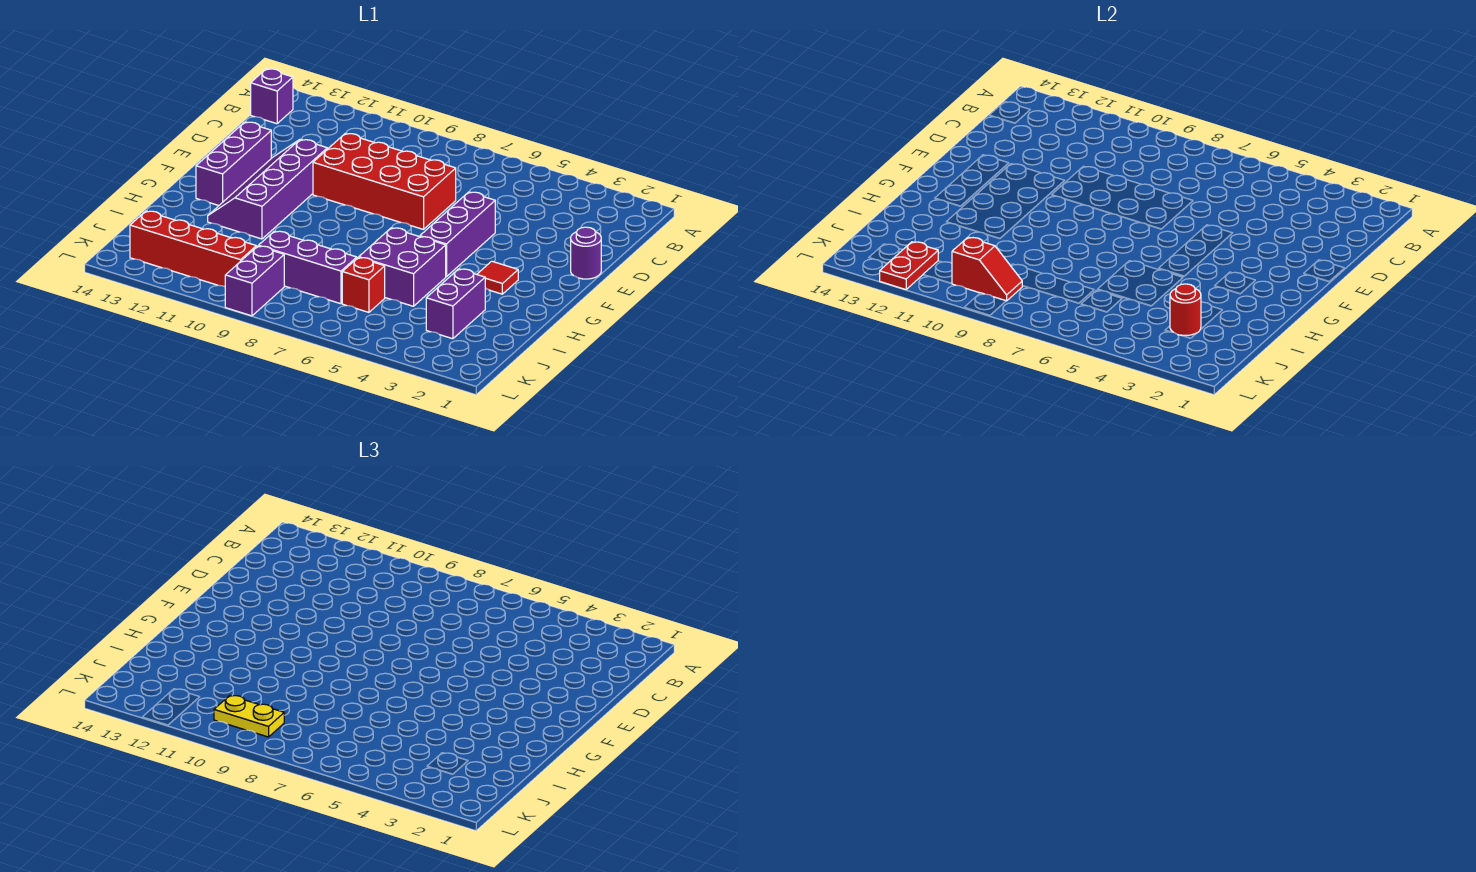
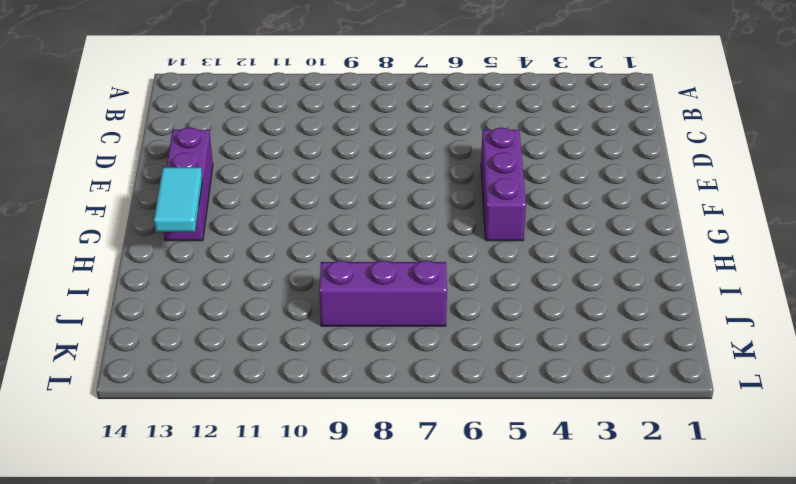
cyan 1x2 tile [154,167,202,232] -> none
none -> purple 1x1 brick [251,69,293,124]
none -> red 2x4 brick [313,133,456,229]
none -> purple 1x1 round brick [571,227,601,279]

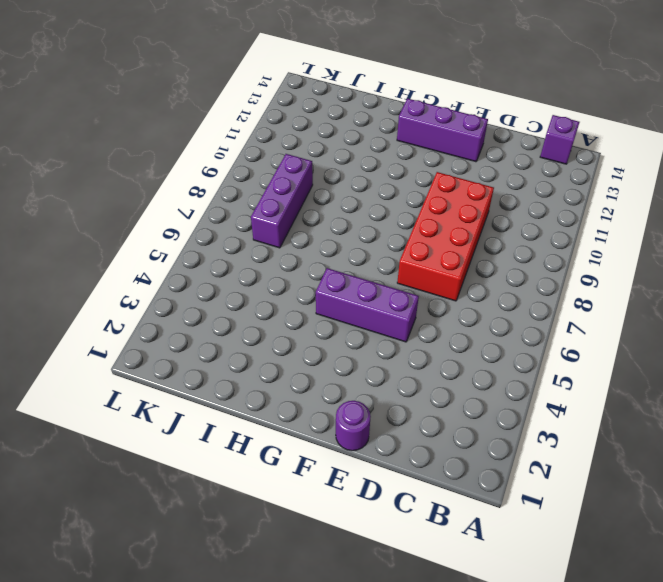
none -> purple 2x4 slope [208,139,327,239]
none -> red 1x1 tile [477,261,518,294]
none -> purple 2x2 brick [359,228,446,306]

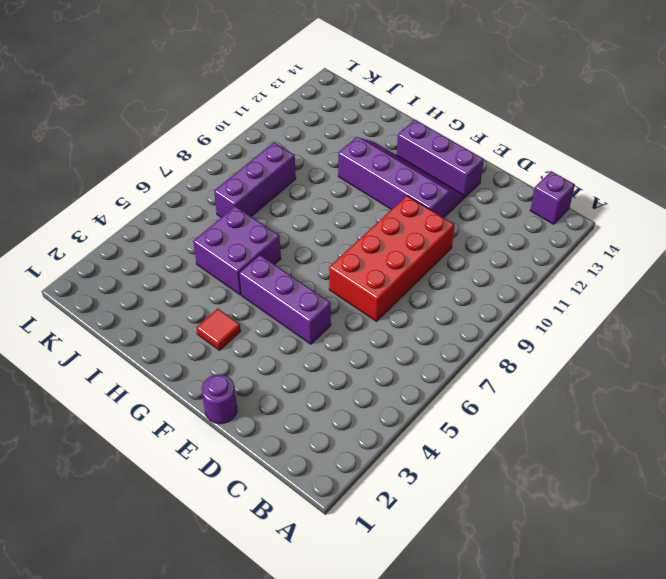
none -> purple 1x2 brick [426,269,485,339]
none -> red 1x1 brick [342,258,385,312]
none -> purple 1x2 brick [225,246,284,316]

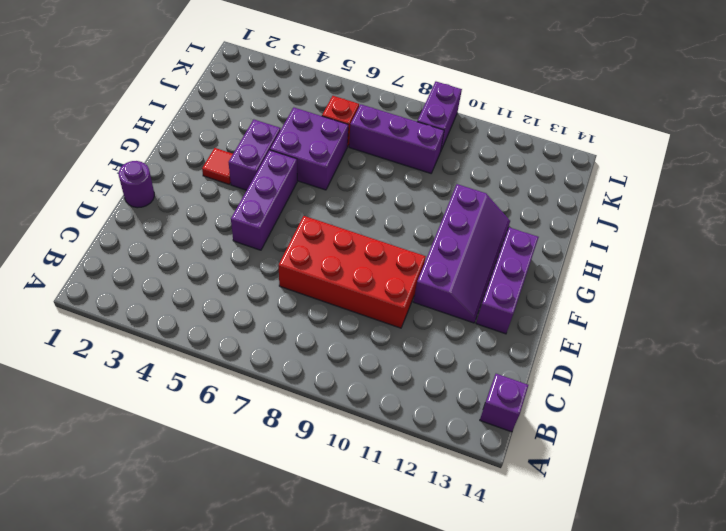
purple 1x2 brick [229,119,280,190] -> purple 1x2 brick moved to [426,269,485,339]
none -> red 1x4 brick [130,211,256,287]
none -> red 1x1 round brick [1170,284,1201,335]
none -> red 1x2 slope [952,237,1022,301]

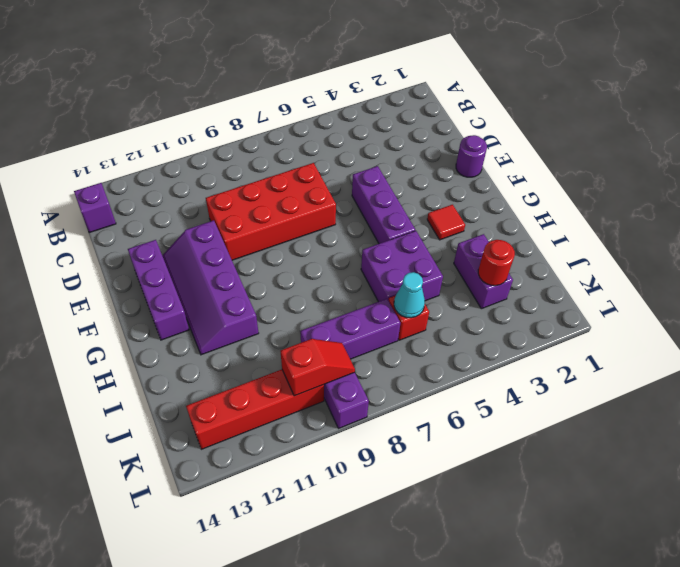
cyan 1x1 cone [394,272,425,318] -> none
none -> red 1x2 plate [880,242,938,290]
none -> yellow 1x2 plate [214,695,284,737]

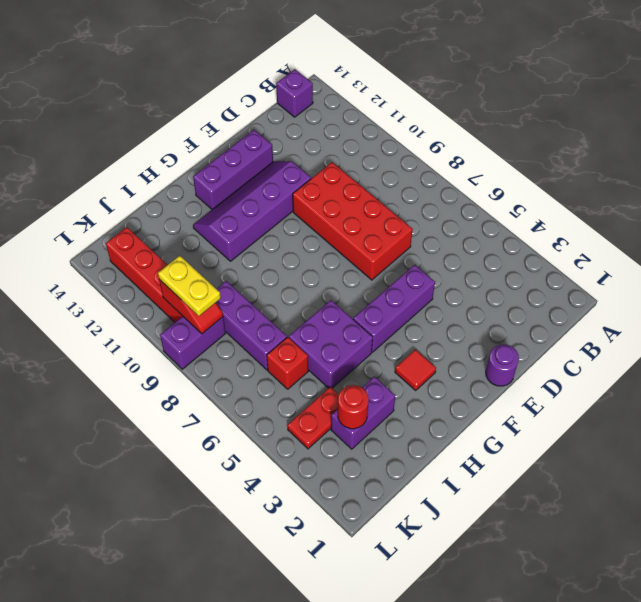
red 1x2 plate [287,387,339,449] -> red 1x2 plate moved to [880,242,938,290]

